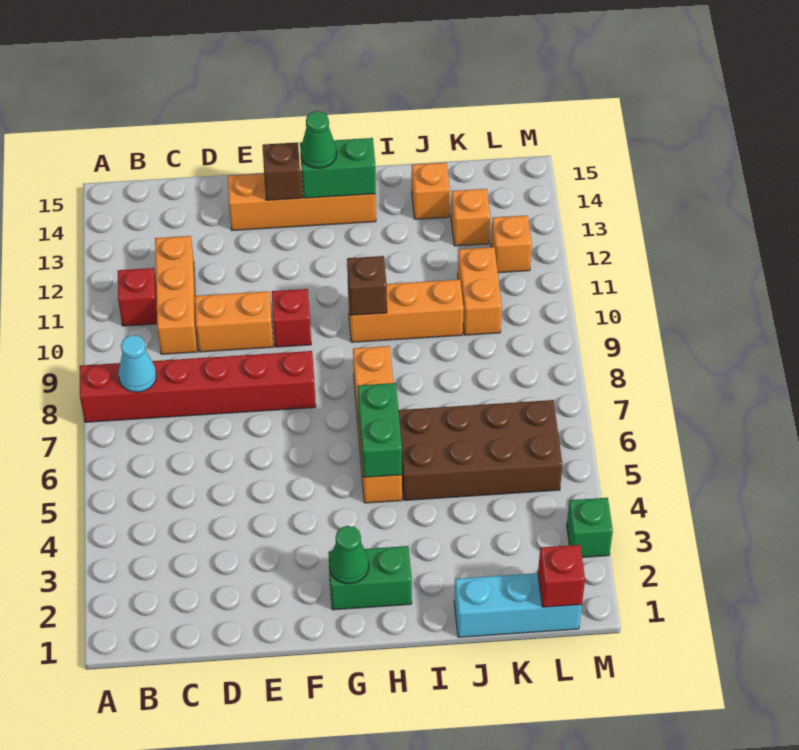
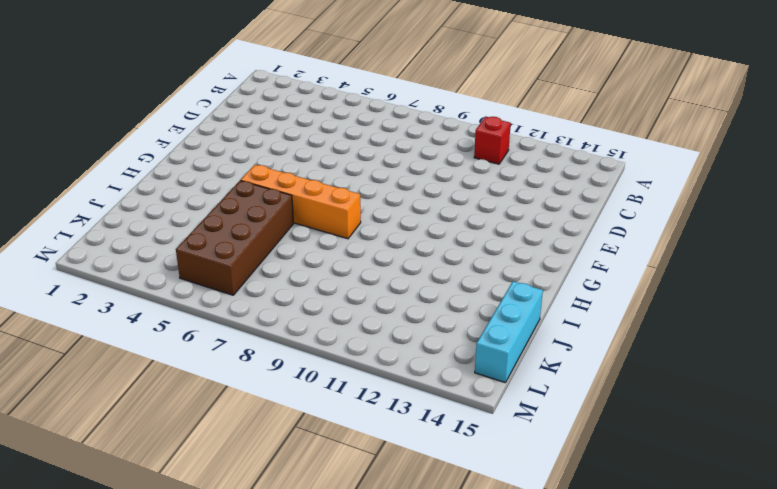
cyan 1x3 brick [475,281,543,383] -> cyan 1x3 brick moved to [454,573,582,637]
none -> red 1x6 brick [80,351,316,422]
none -> orange 1x3 brick [155,236,197,354]
none -> orange 1x2 brick [195,291,273,352]

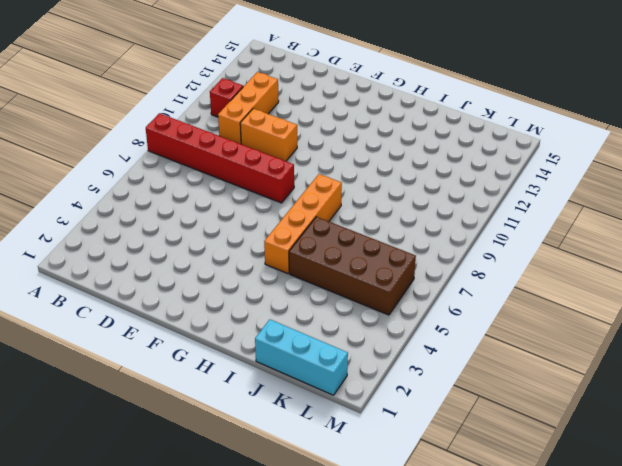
none -> orange 1x4 brick [228,171,376,230]
none -> red 1x1 brick [272,289,311,347]
none -> green 1x2 brick [328,546,412,610]

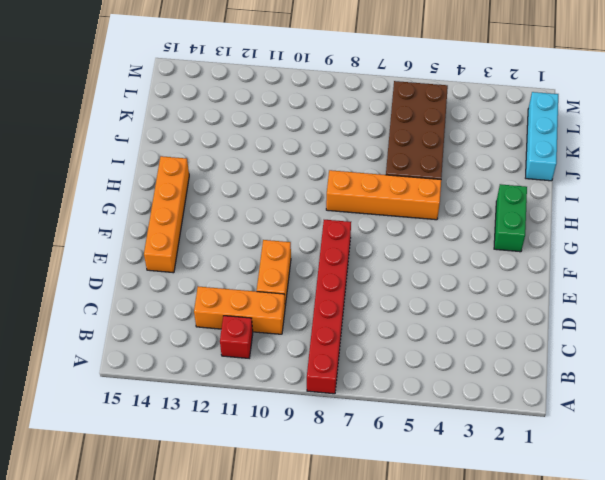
none -> red 1x1 brick [272,289,311,347]
none -> orange 1x3 brick [348,279,464,342]
none -> orange 1x1 brick [412,163,450,219]

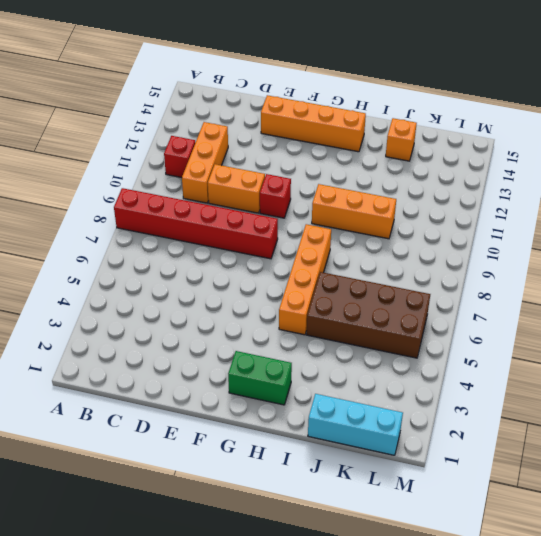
none -> orange 1x2 brick [458,247,502,335]
none -> orange 1x1 brick [451,189,490,246]
none -> orange 1x1 brick [491,215,532,273]

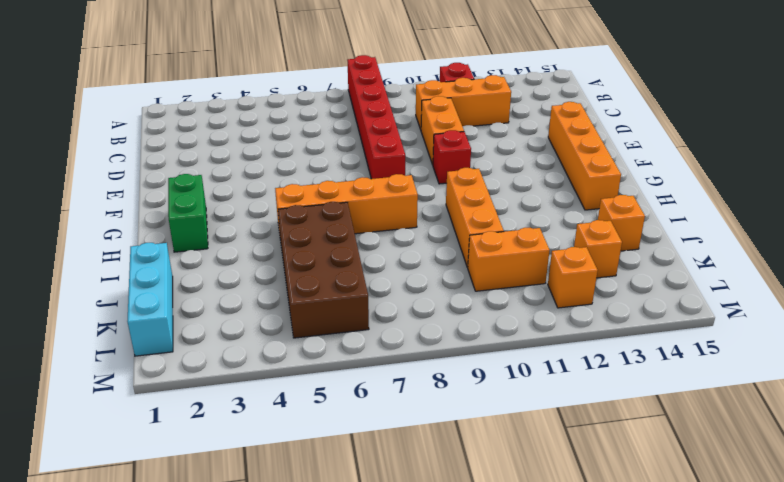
none -> green 1x1 brick [567,498,613,557]
none -> cyan 1x1 cone [118,335,157,392]
none -> brown 1x1 brick [263,142,302,200]

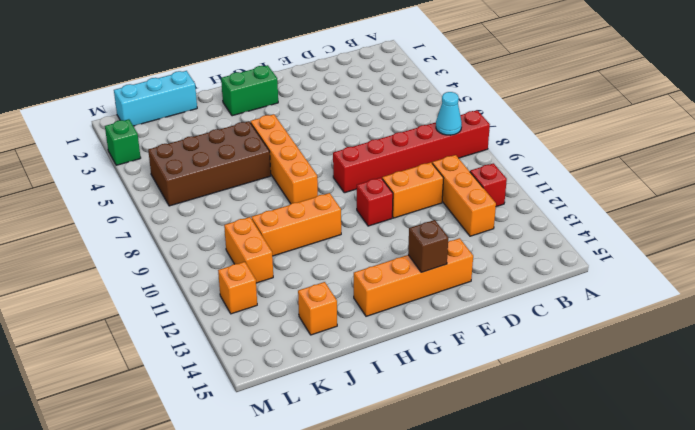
none -> orange 1x1 brick [451,189,490,246]
none -> green 1x1 cone [329,526,369,584]
none -> green 1x2 brick [300,138,376,198]

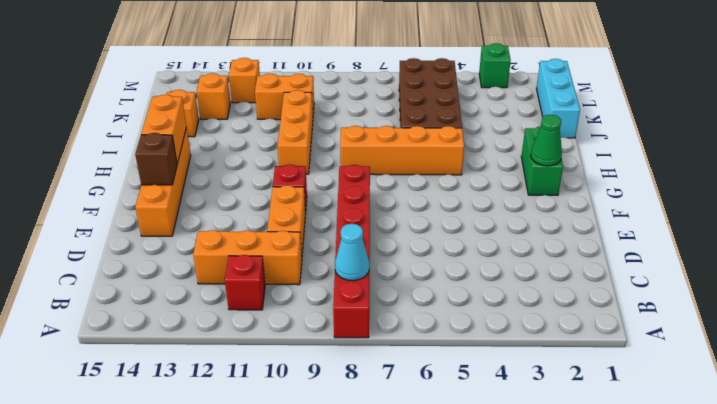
orange 1x2 brick [141,94,186,164] -> green 1x2 brick [300,138,376,198]
none -> green 1x2 brick [358,383,402,477]
none -> brown 1x1 brick [347,256,387,315]
none -> red 1x1 brick [538,545,585,607]

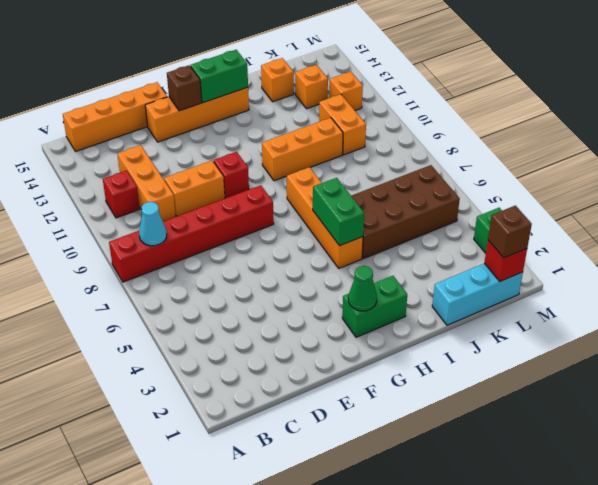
orange 1x4 brick [63,82,167,151] -> none
brown 1x1 brick [488,206,532,258] -> brown 1x1 brick moved to [347,256,387,315]
none -> green 1x1 cone [300,111,337,168]

